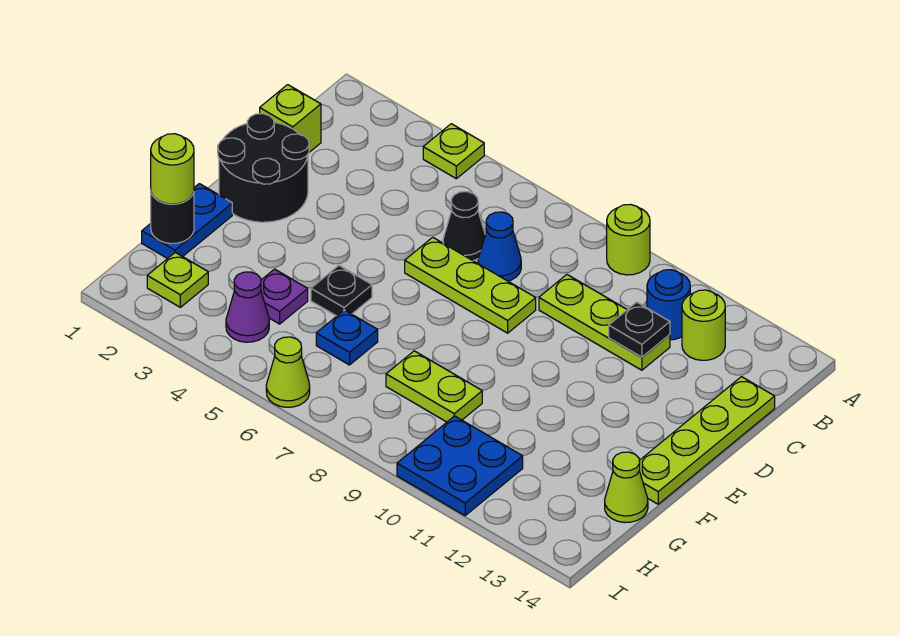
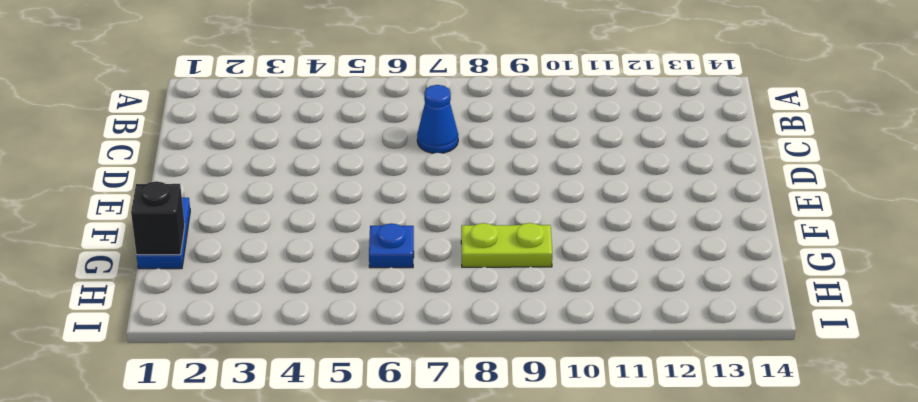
black 1x1 brick [131,181,185,255] -> black 1x1 round brick [151,192,194,244]
none -> lime 1x1 plate [423,124,484,179]
none -> lime 1x1 round brick [607,204,650,275]
none -> blue 1x1 round brick [647,270,690,340]

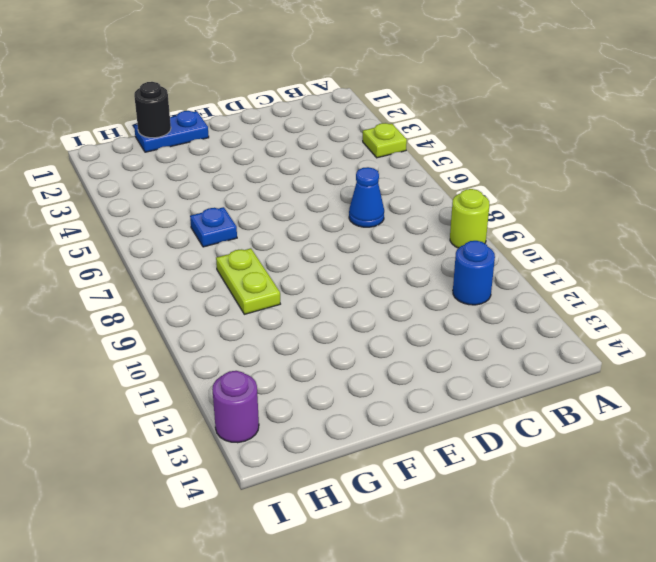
purple 1x1 round brick [212,371,259,443] -> none
none -> lime 1x1 round brick [682,290,725,360]
none -> lime 1x1 brick [260,85,321,152]
none -> black 1x1 cone [443,192,485,261]

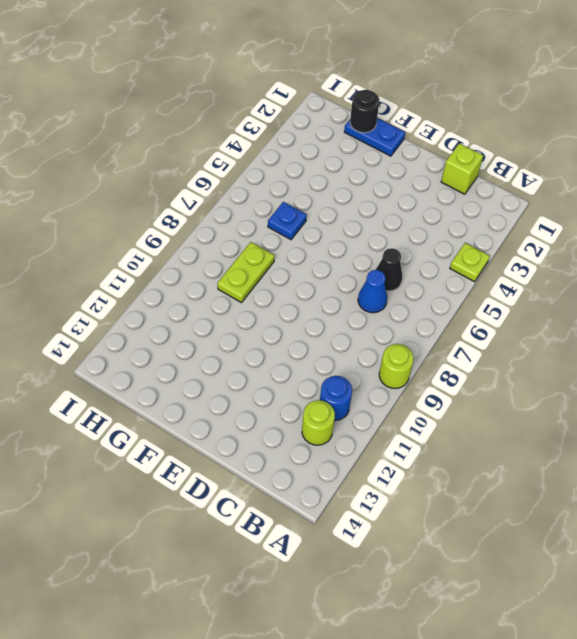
none -> lime 1x3 plate [539,275,670,370]
none -> lime 1x4 plate [639,377,775,504]
none -> black 2x2 round brick [218,114,309,222]

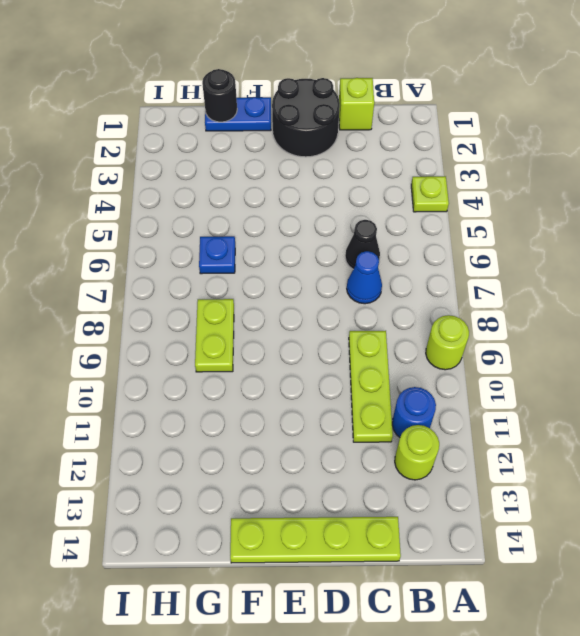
none -> lime 1x3 plate [405,237,536,333]
none -> black 1x1 plate [311,266,372,316]
none -> purple 1x1 plate [261,269,308,324]

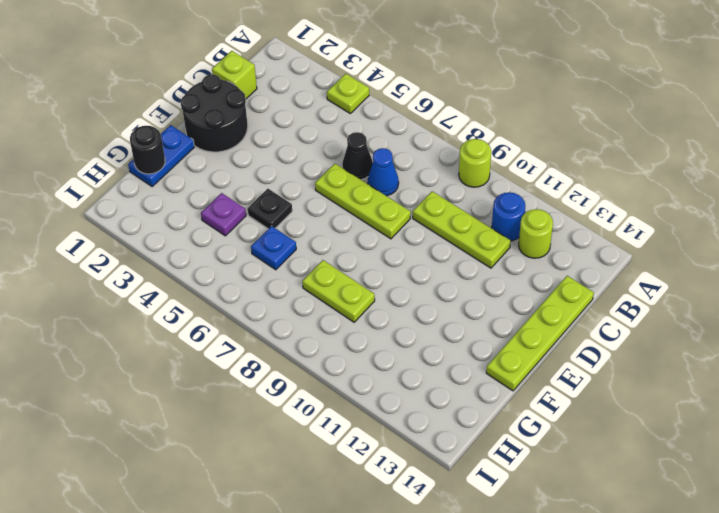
none -> lime 1x1 cone [605,452,648,523]
none -> lime 1x1 plate [147,252,208,307]
none -> purple 1x1 cone [226,272,269,342]

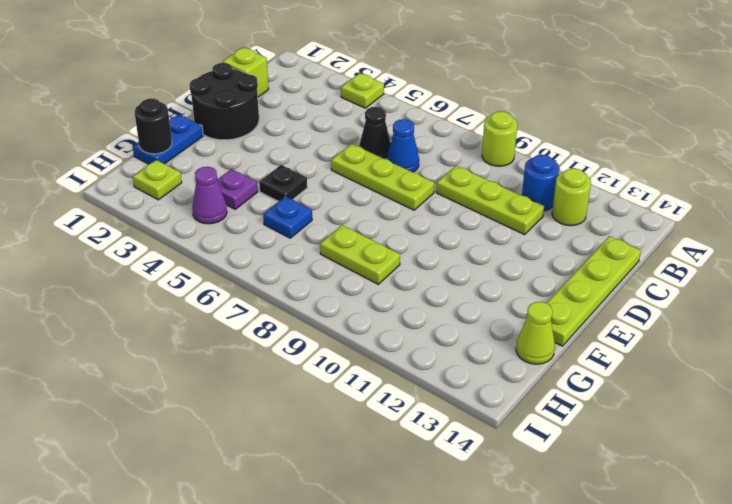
none -> blue 2x2 plate [397,416,523,516]
none -> lime 1x1 cone [266,337,310,407]
none -> black 1x1 plate [609,302,670,357]

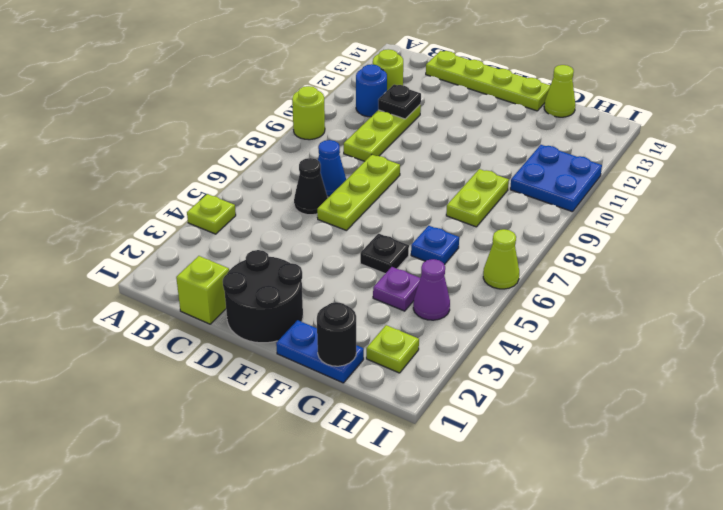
none -> lime 1x1 round brick [151,134,194,204]

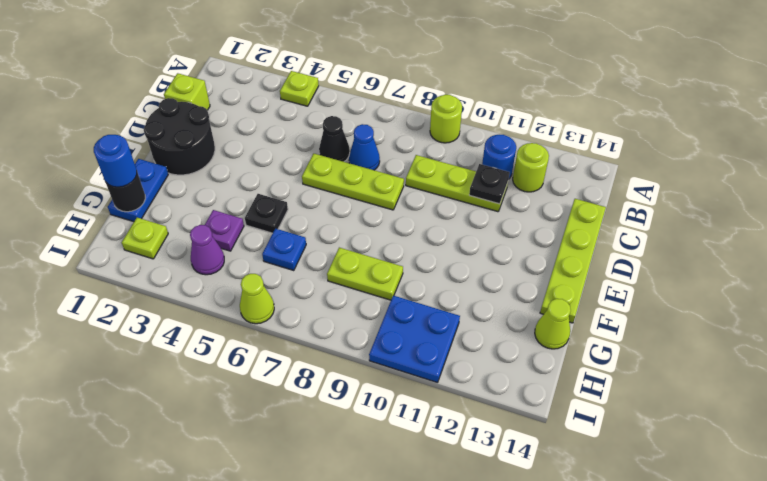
blue 1x1 round brick [94,135,137,187] -> lime 1x1 round brick [151,134,194,204]

